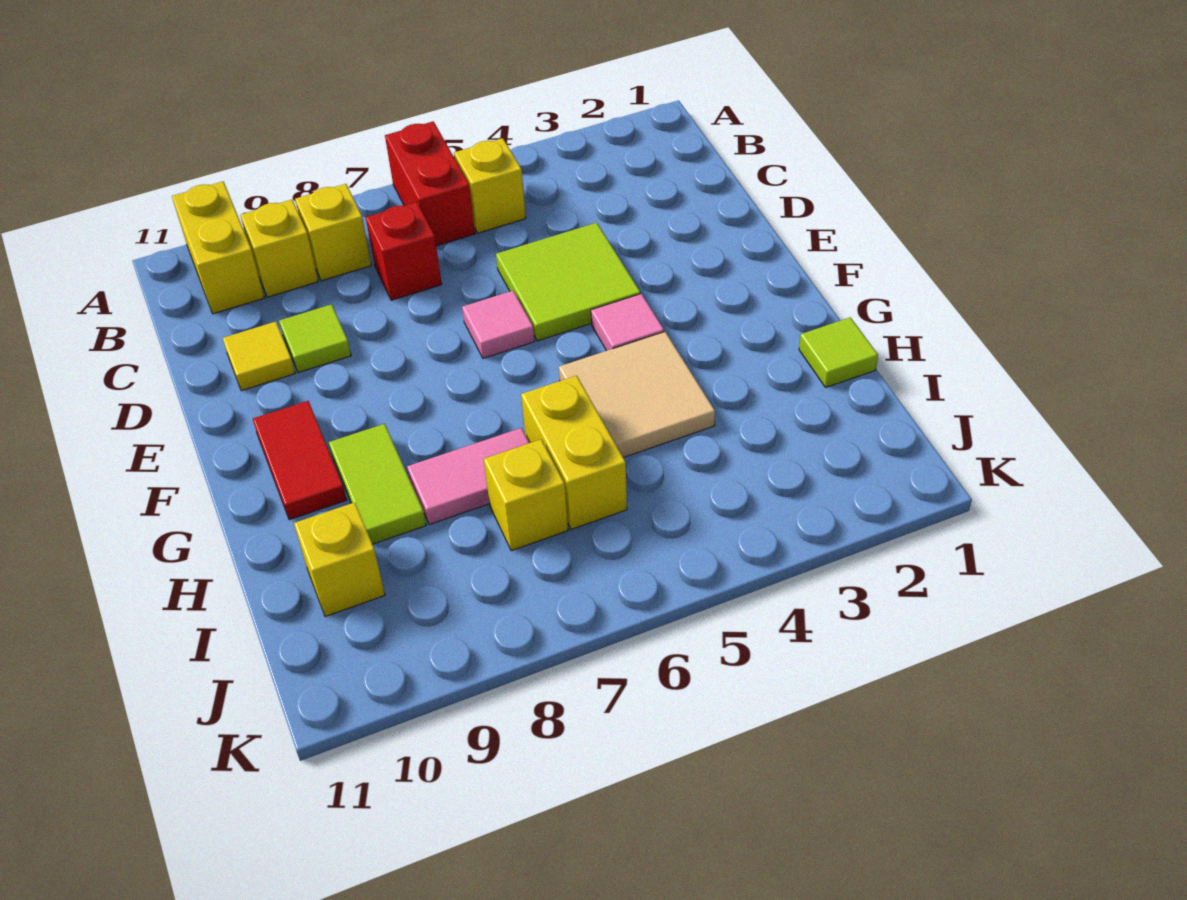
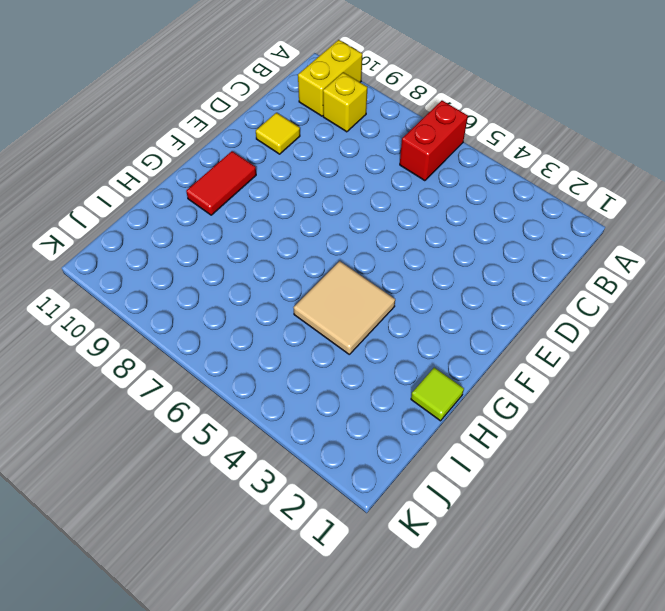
none -> yellow 1x1 brick [454,138,526,233]
none -> yellow 1x1 brick [295,184,371,281]
none -> red 1x1 brick [366,202,442,300]

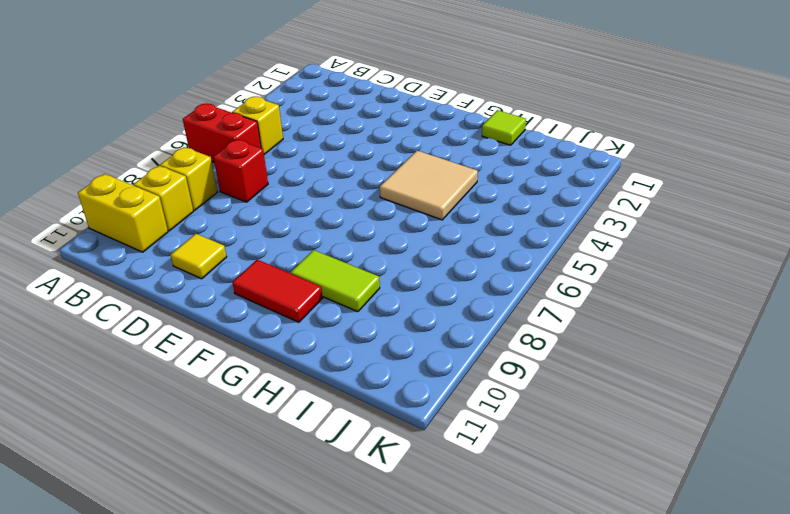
none -> lime 2x2 tile [496,223,640,341]
none -> lime 1x1 tile [279,304,351,373]
none -> pink 1x1 tile [462,291,535,358]

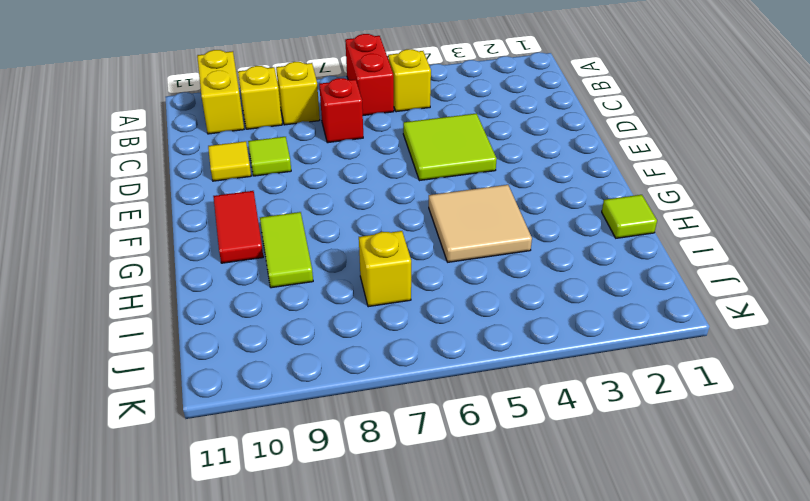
none -> pink 1x1 tile [462,291,535,358]
none -> pink 1x1 tile [591,294,664,351]
none -> yellow 1x2 brick [521,376,627,529]

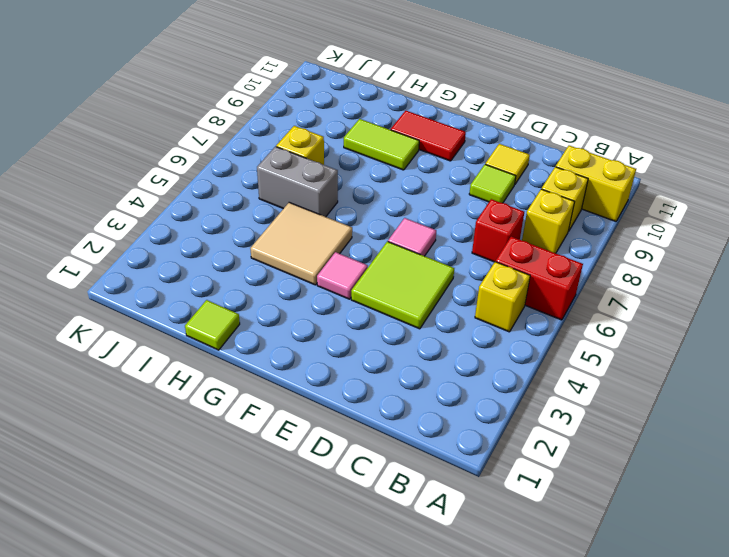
grey 1x2 brick [257,147,338,217] -> yellow 1x2 brick [521,376,627,529]
none -> pink 1x2 tile [407,428,529,525]
none -> yellow 1x1 brick [294,502,385,617]

